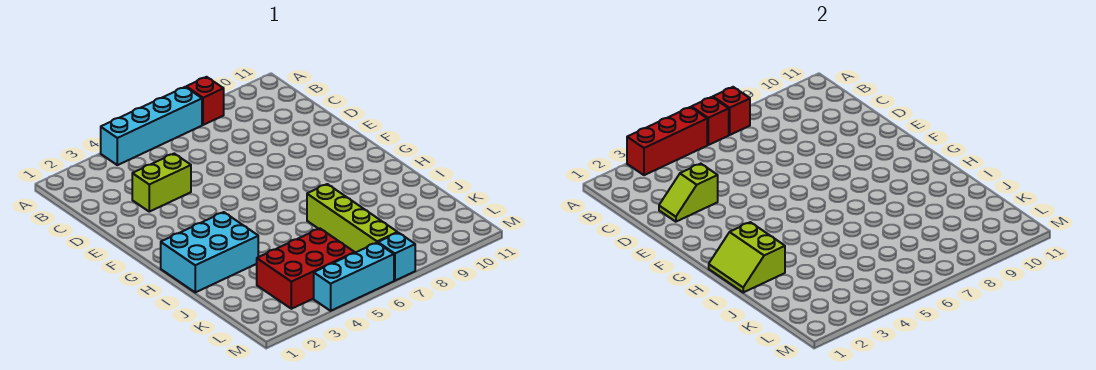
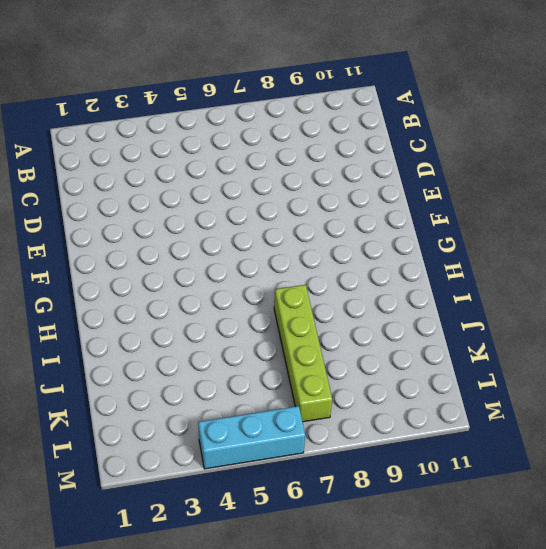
none -> cyan 1x4 brick [101,87,202,165]
none -> red 1x1 brick [186,77,224,125]
none -> lime 1x2 brick [132,154,191,212]

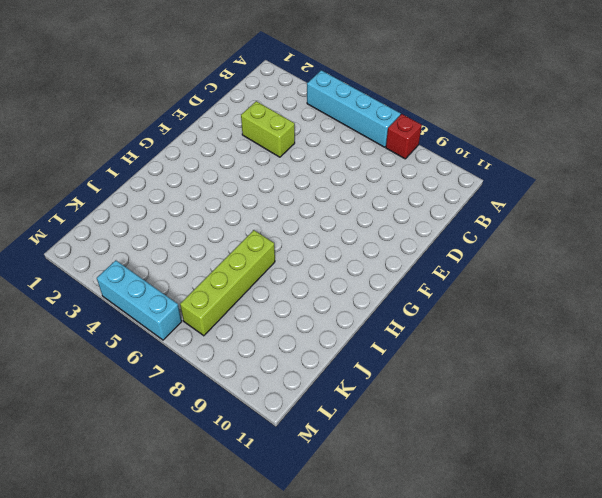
none -> cyan 2x3 brick [161,212,258,292]
none -> red 2x3 brick [257,229,355,309]
none -> cyan 1x1 brick [378,233,415,281]

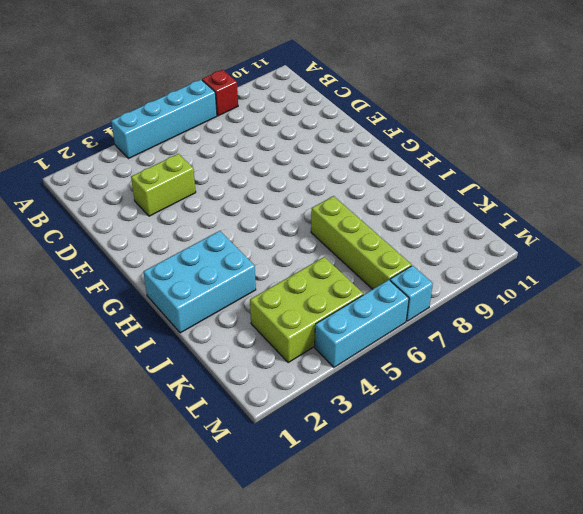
lime 2x3 brick [250,257,363,362] -> red 2x3 brick [257,229,355,309]
none -> red 1x3 brick [627,107,707,175]
none -> red 1x1 brick [691,97,729,145]
none -> red 1x1 brick [713,87,750,135]

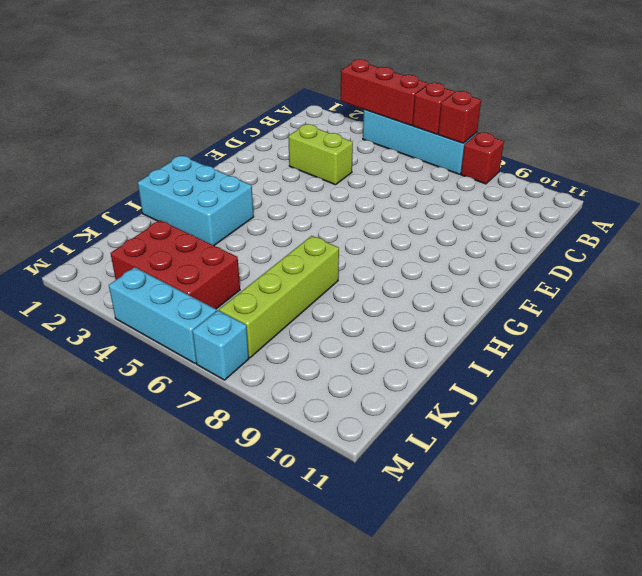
none -> lime 1x2 slope [659,164,718,222]
none -> lime 2x2 slope [709,222,785,292]

